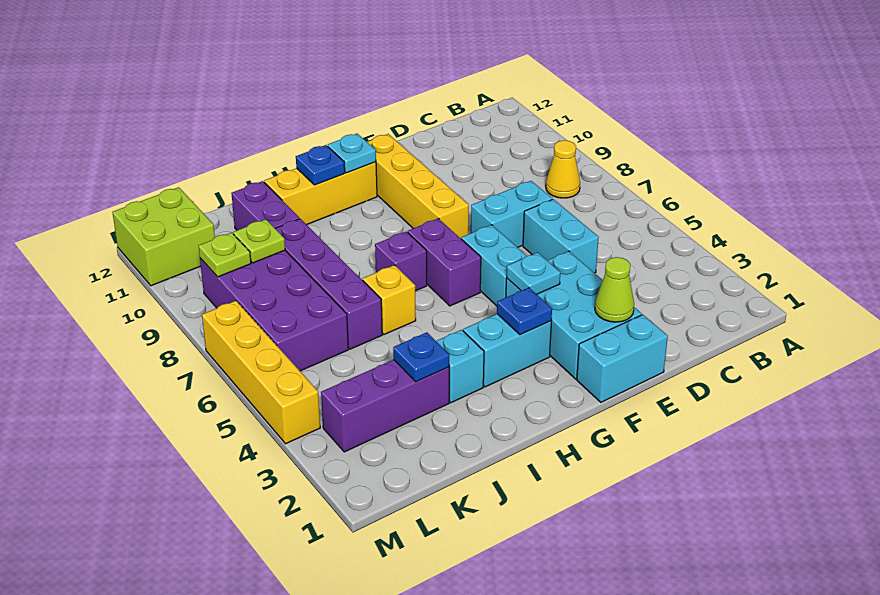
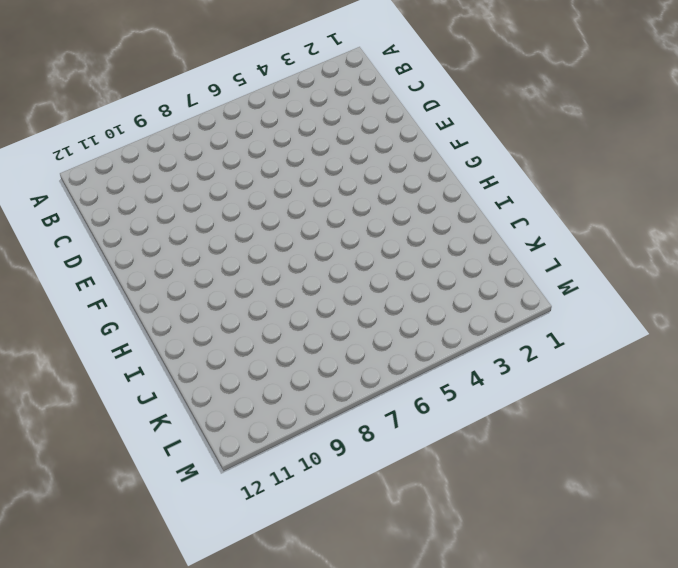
none -> yellow 1x1 cone [546,140,580,198]
none -> cyan 1x2 brick [523,199,599,273]
none -> cyan 1x2 brick [471,181,552,247]

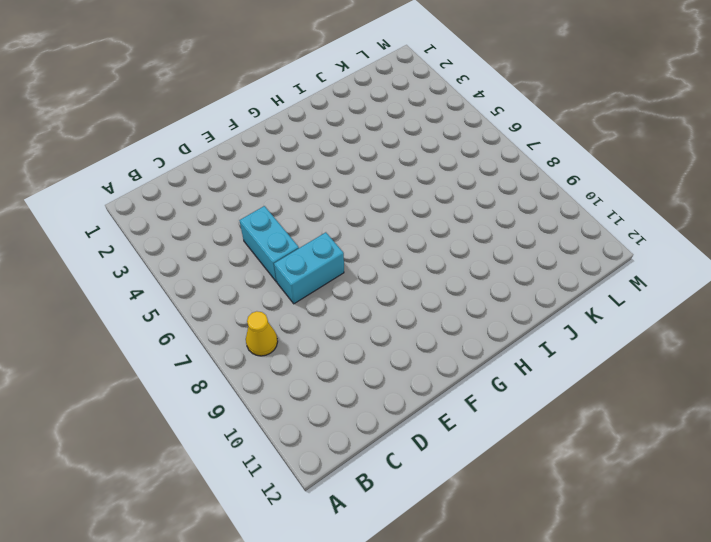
none -> cyan 1x2 brick [577,315,668,402]
none -> cyan 2x3 brick [506,251,642,379]
none -> cyan 1x2 brick [461,225,527,306]

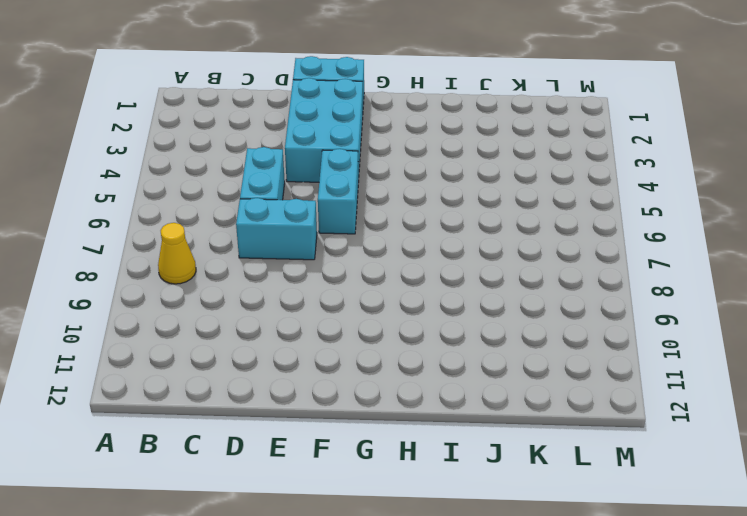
none -> yellow 1x4 brick [368,134,469,238]
none -> cyan 1x2 brick [463,314,551,387]
none -> purple 1x2 brick [408,218,481,306]

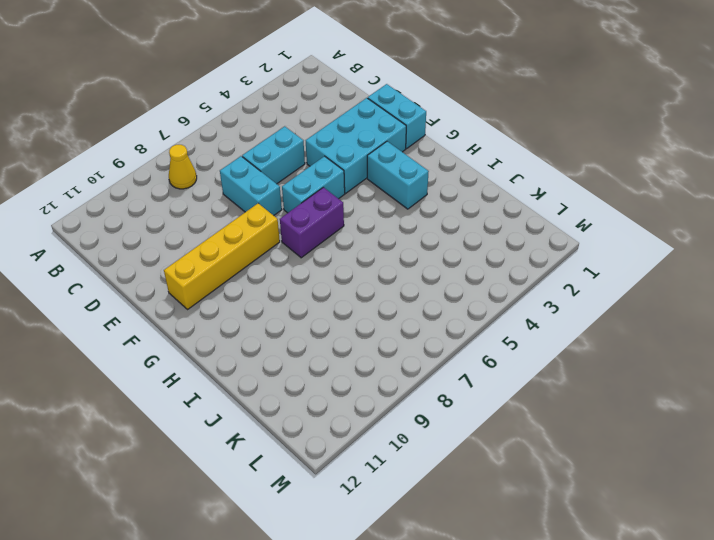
none -> yellow 1x3 brick [264,162,377,225]
none -> purple 1x1 brick [375,232,427,291]
none -> cyan 1x1 brick [436,330,484,403]

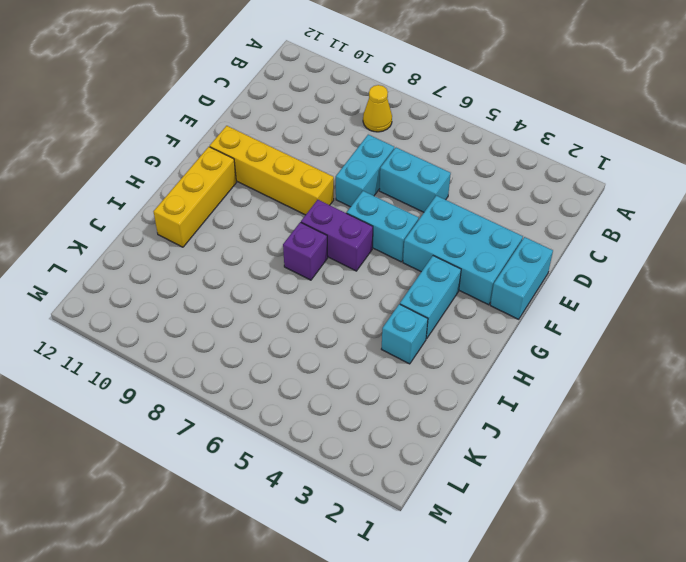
none -> yellow 1x1 brick [363,265,416,334]
none -> purple 1x3 brick [321,360,449,452]
none -> purple 1x4 brick [275,219,382,349]

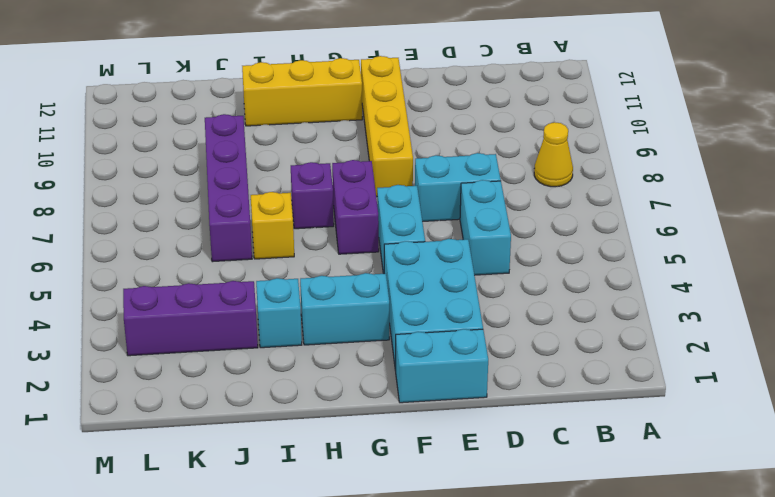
none -> purple 1x2 brick [231,181,299,230]
none -> purple 2x4 brick [200,250,348,371]
none -> lime 2x2 brick [112,187,215,286]

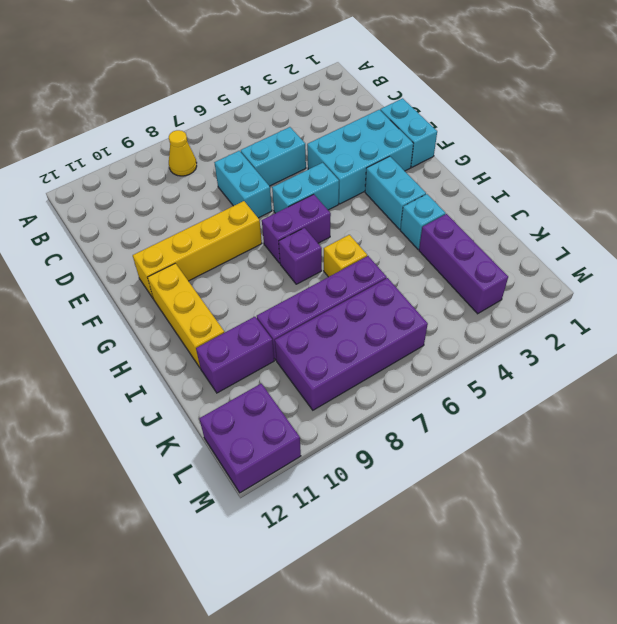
purple 2x2 brick [199,384,301,493] -> lime 2x2 brick [112,187,215,286]
none -> yellow 1x4 brick [202,301,320,444]
none -> lime 1x1 cone [595,257,634,322]
none -> cyan 1x1 plate [507,252,560,294]

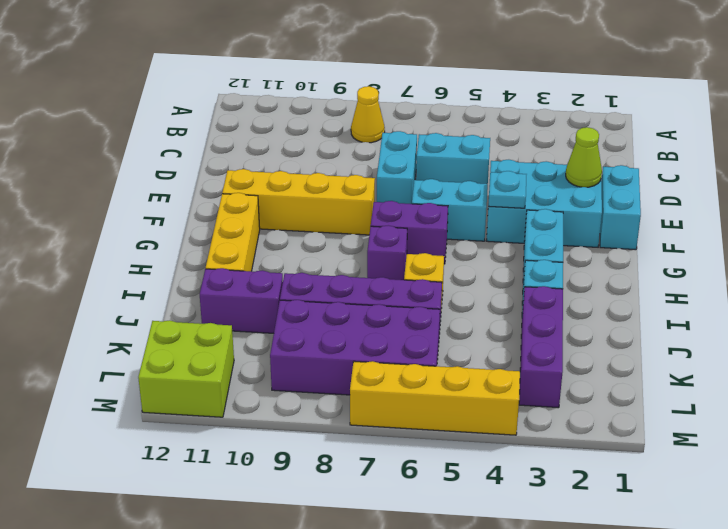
none -> blue 1x1 plate [497,288,552,335]
none -> cyan 1x1 plate [328,133,376,173]
none -> blue 1x1 plate [296,145,345,185]

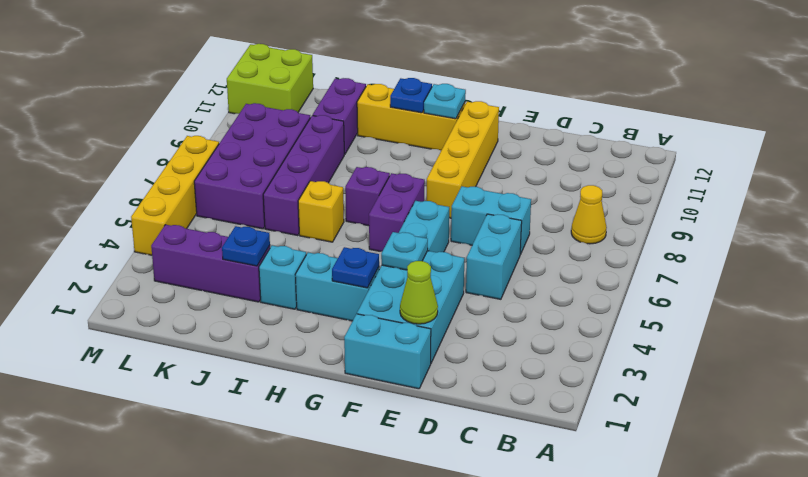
none -> lime 1x1 plate [233,219,285,263]
none -> lime 1x1 plate [199,233,251,277]

